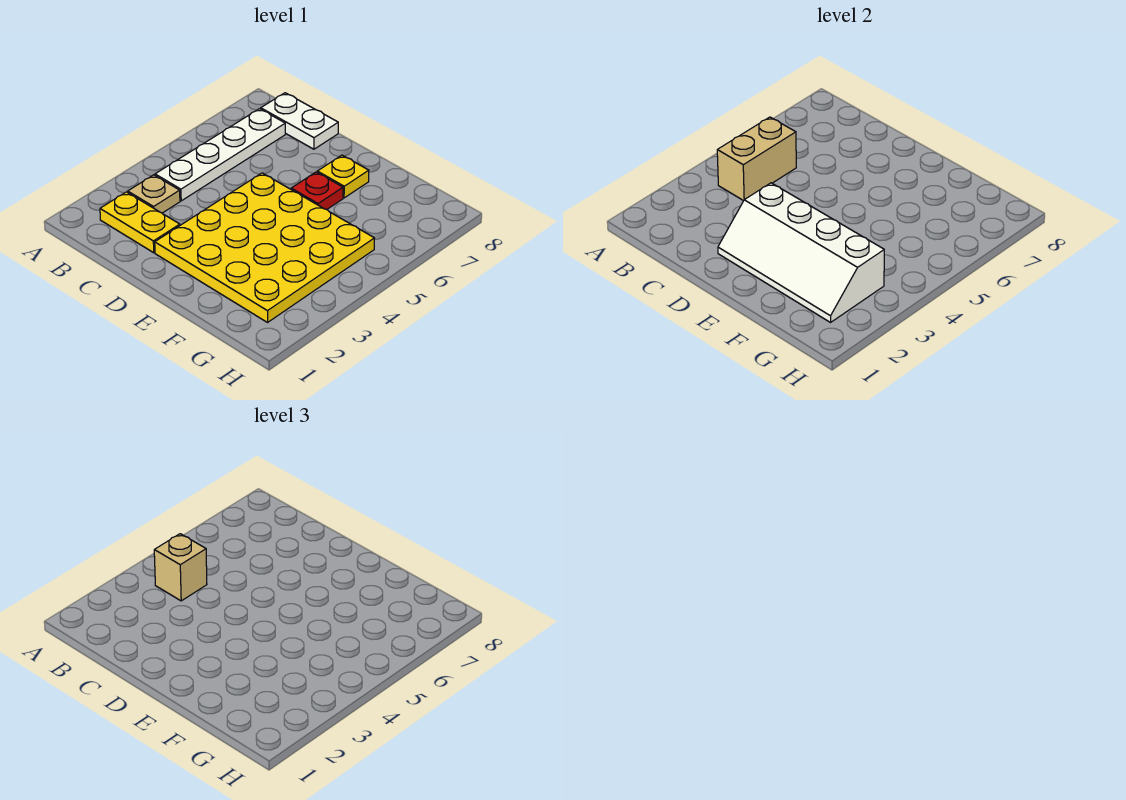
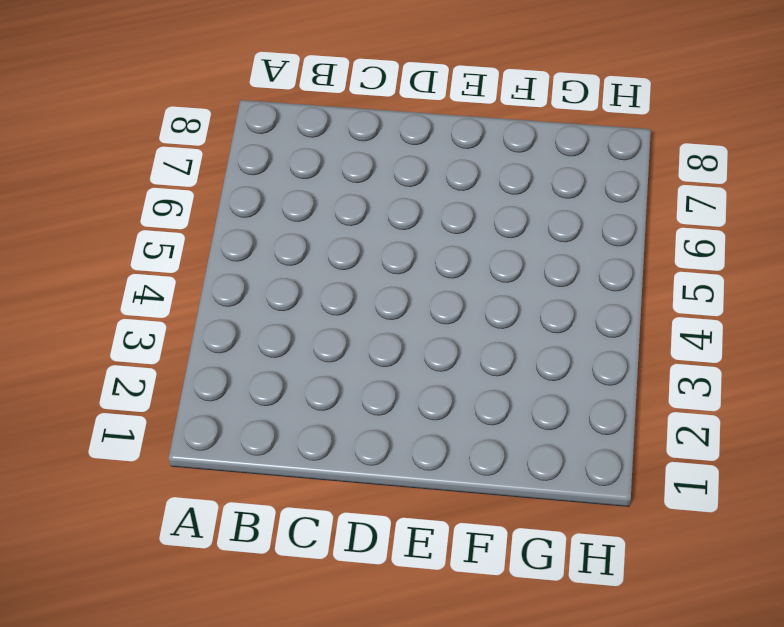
none -> yellow 1x2 plate [100,192,180,253]
none -> tan 1x1 plate [128,175,180,213]

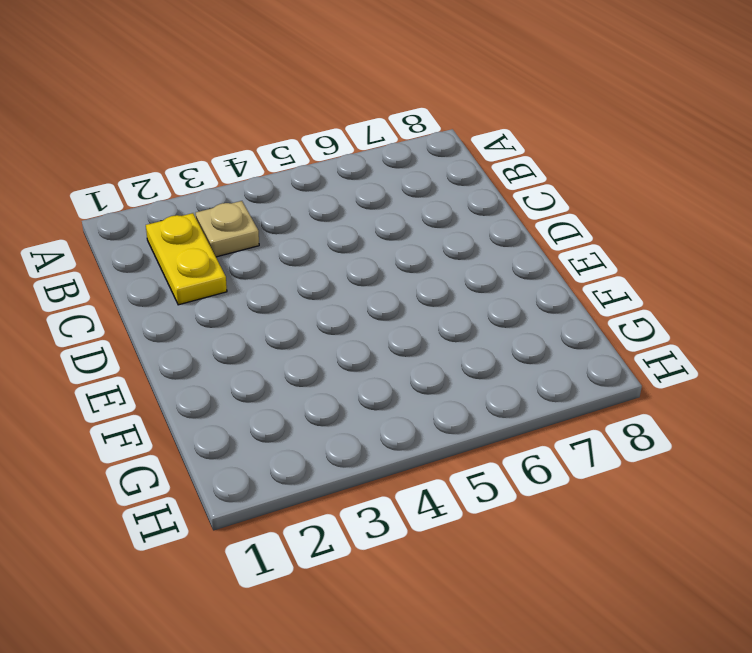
none -> white 1x4 plate [155,109,285,201]
none -> white 1x2 plate [261,93,338,149]

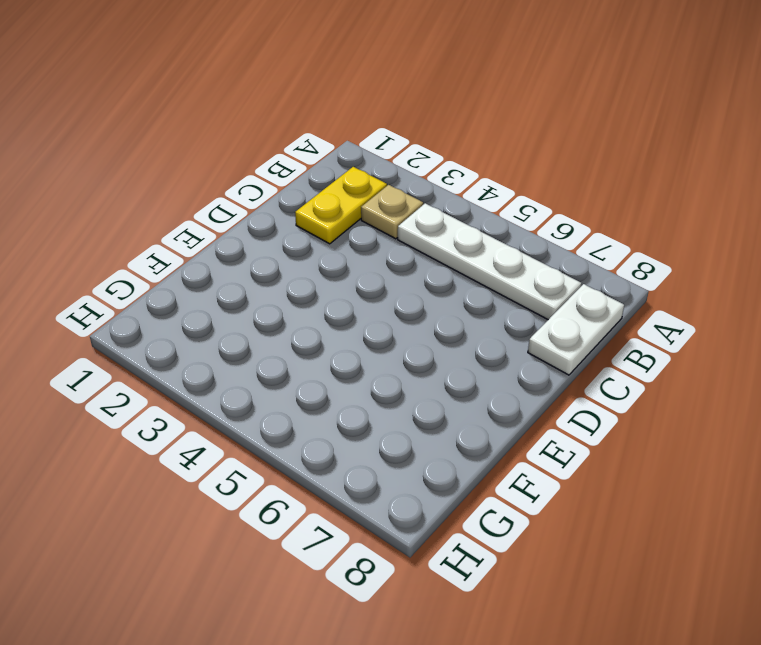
none -> yellow 4x4 plate [155,173,375,322]
none -> red 1x1 plate [291,172,343,210]

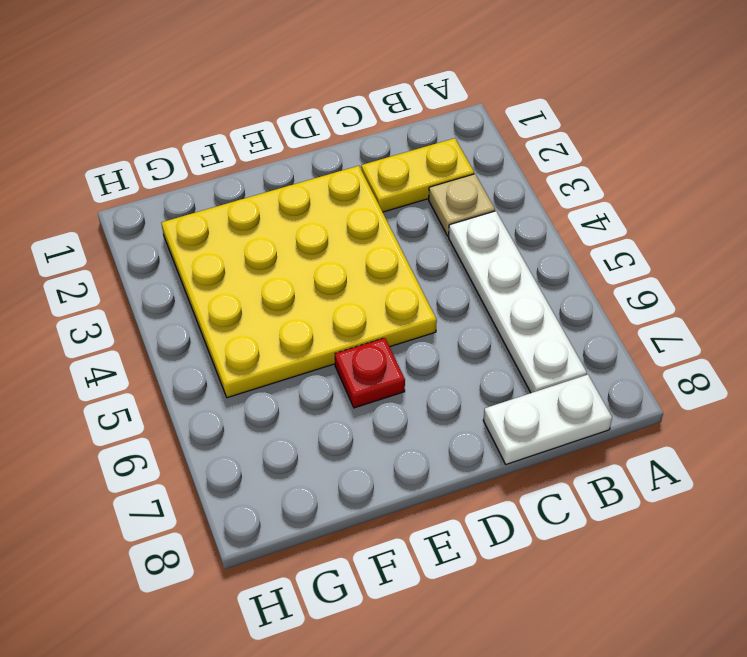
none -> yellow 1x1 plate [317,155,369,198]
none -> tan 1x2 brick [717,117,796,201]

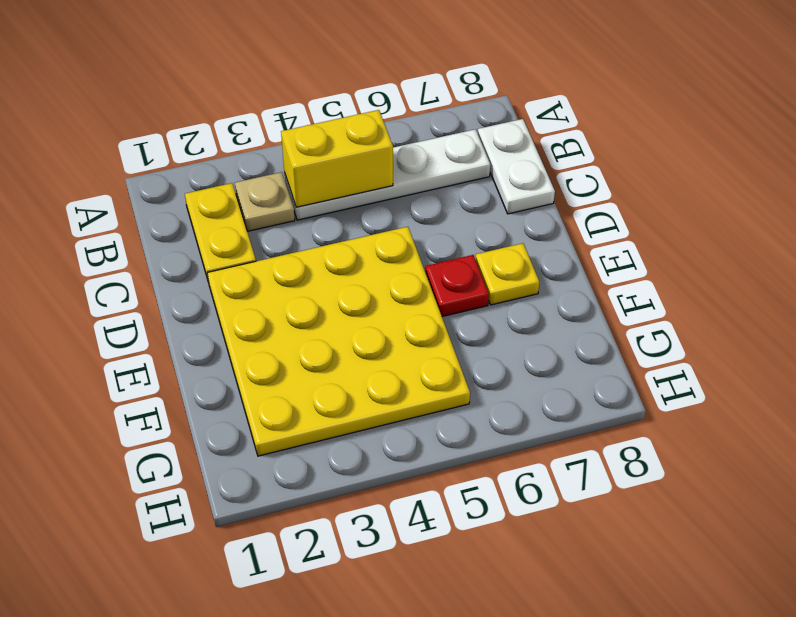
yellow 1x2 brick [281,110,393,207] -> tan 1x2 brick [717,117,796,201]
none -> white 2x4 slope [718,183,884,322]
none -> tan 1x1 brick [154,534,207,601]

